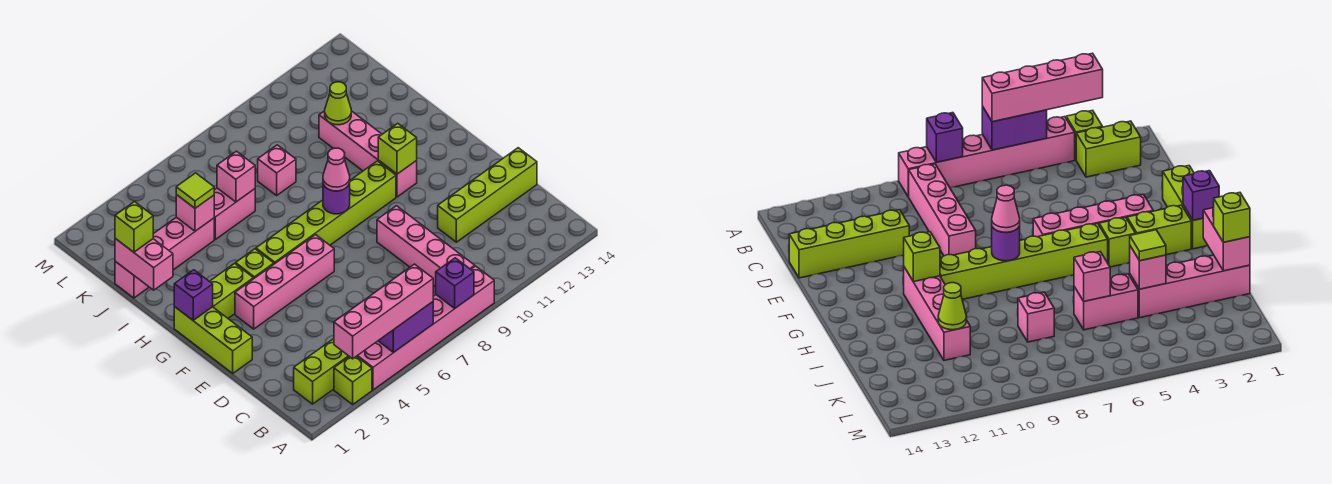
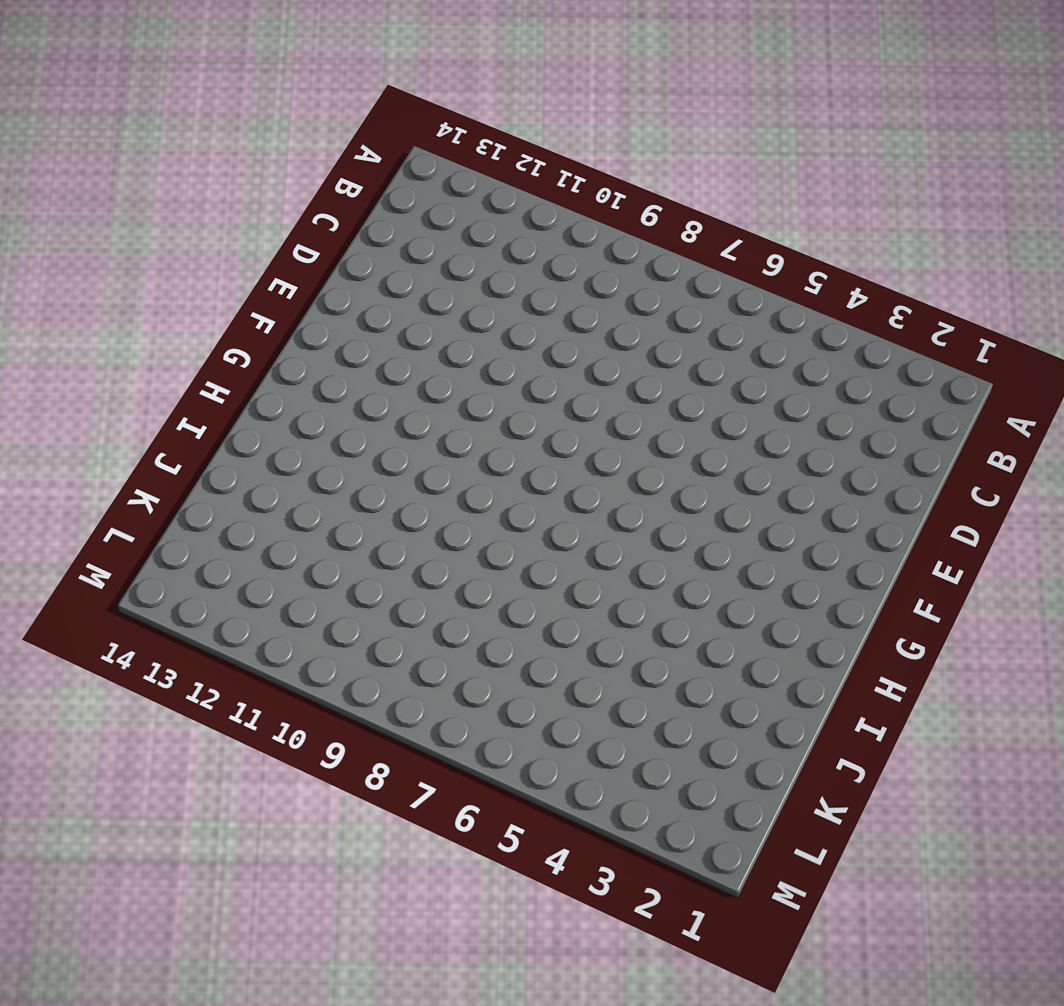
none -> lime 1x1 brick [334,356,372,404]
none -> pink 1x6 brick [357,266,494,390]
none -> lime 1x2 brick [294,339,349,404]

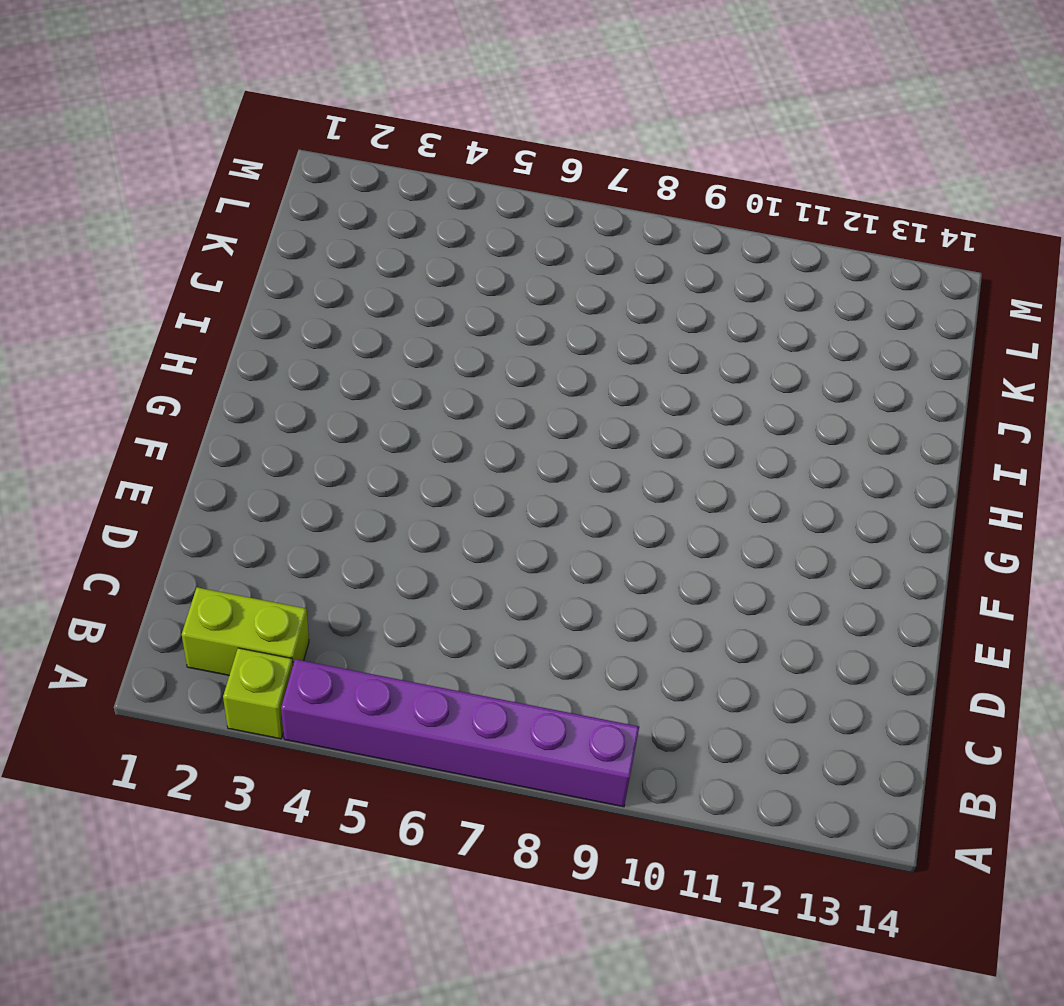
purple 1x6 brick [281,659,639,807] -> pink 1x6 brick [357,266,494,390]
none -> pink 1x4 brick [377,206,475,287]
none -> lime 1x4 brick [438,148,537,242]
none -> lime 1x3 brick [174,307,252,373]

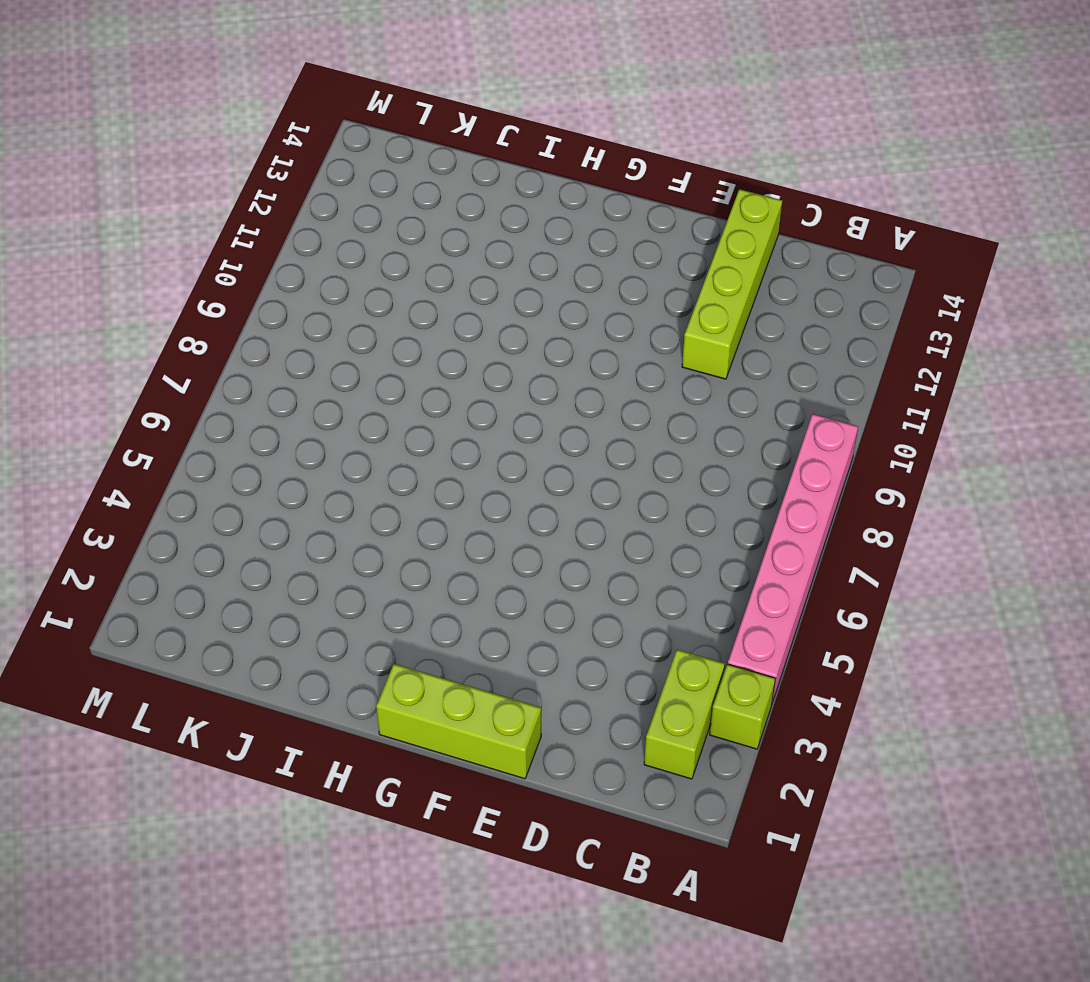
none -> pink 1x4 brick [377,206,475,287]
none -> pink 1x4 brick [235,235,334,329]
none -> lime 1x2 brick [209,263,253,318]

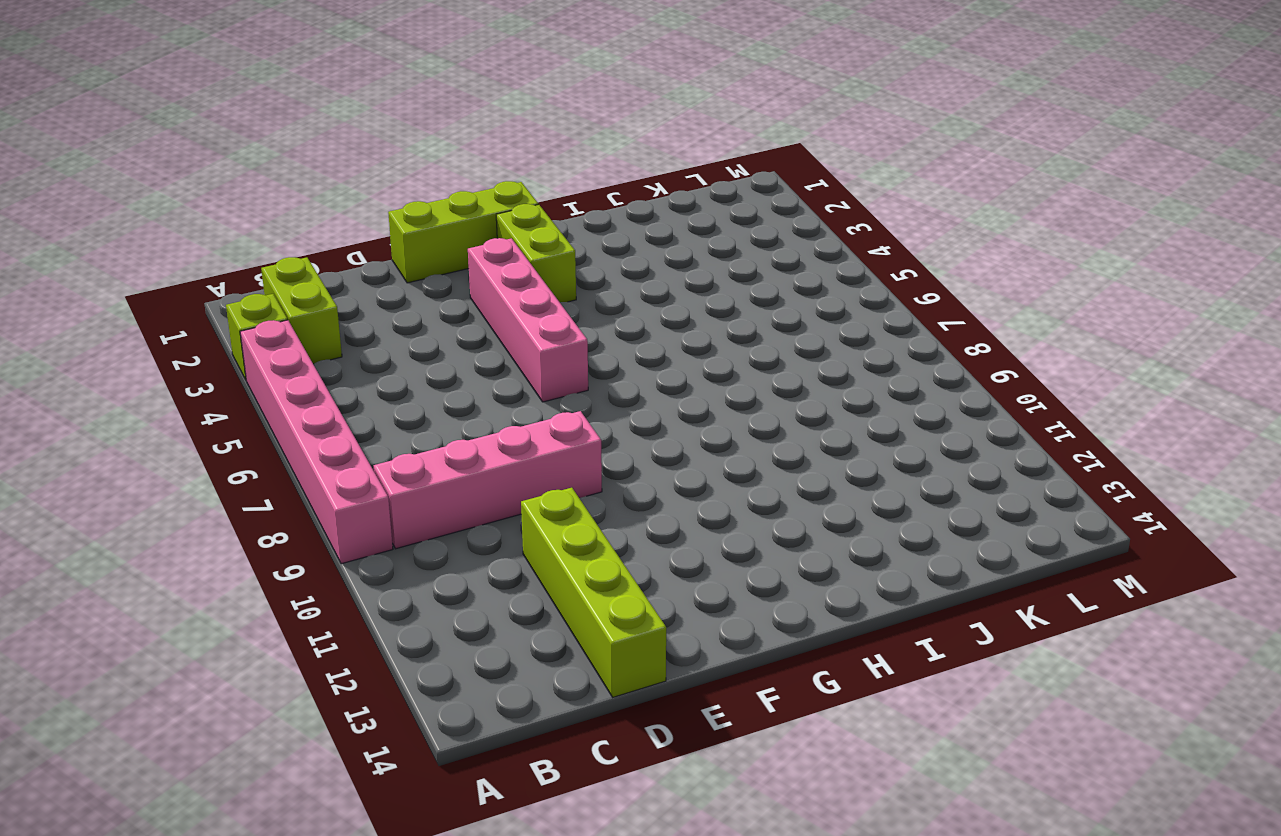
none -> lime 1x1 brick [236,249,274,279]
none -> lime 1x6 brick [256,161,396,264]
none -> pink 1x4 brick [319,111,417,197]

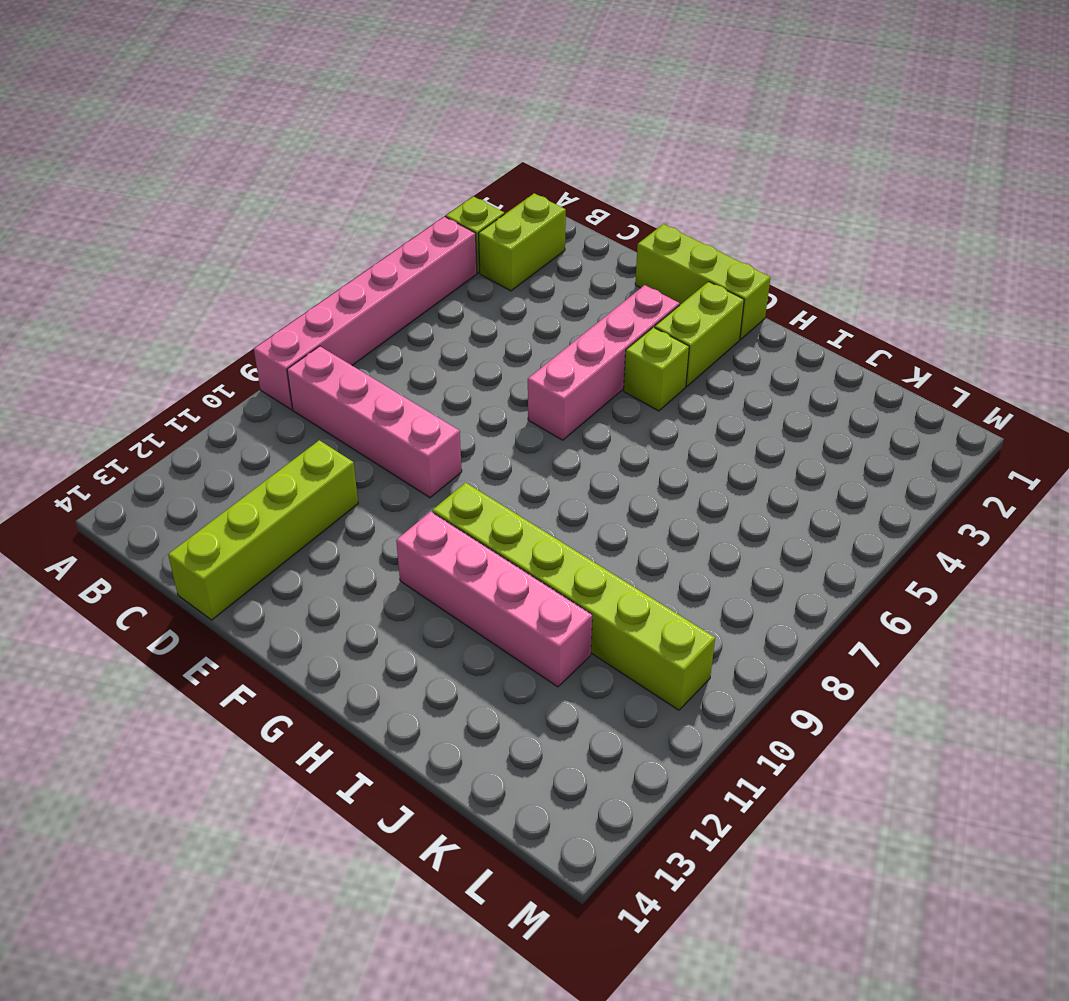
lime 1x6 brick [432,483,715,710] -> lime 1x6 brick turned to [256,161,396,264]
none -> pink 1x4 brick [115,217,214,298]
none -> pink 1x2 brick [214,188,255,239]
none -> pink 1x1 brick [258,145,296,195]

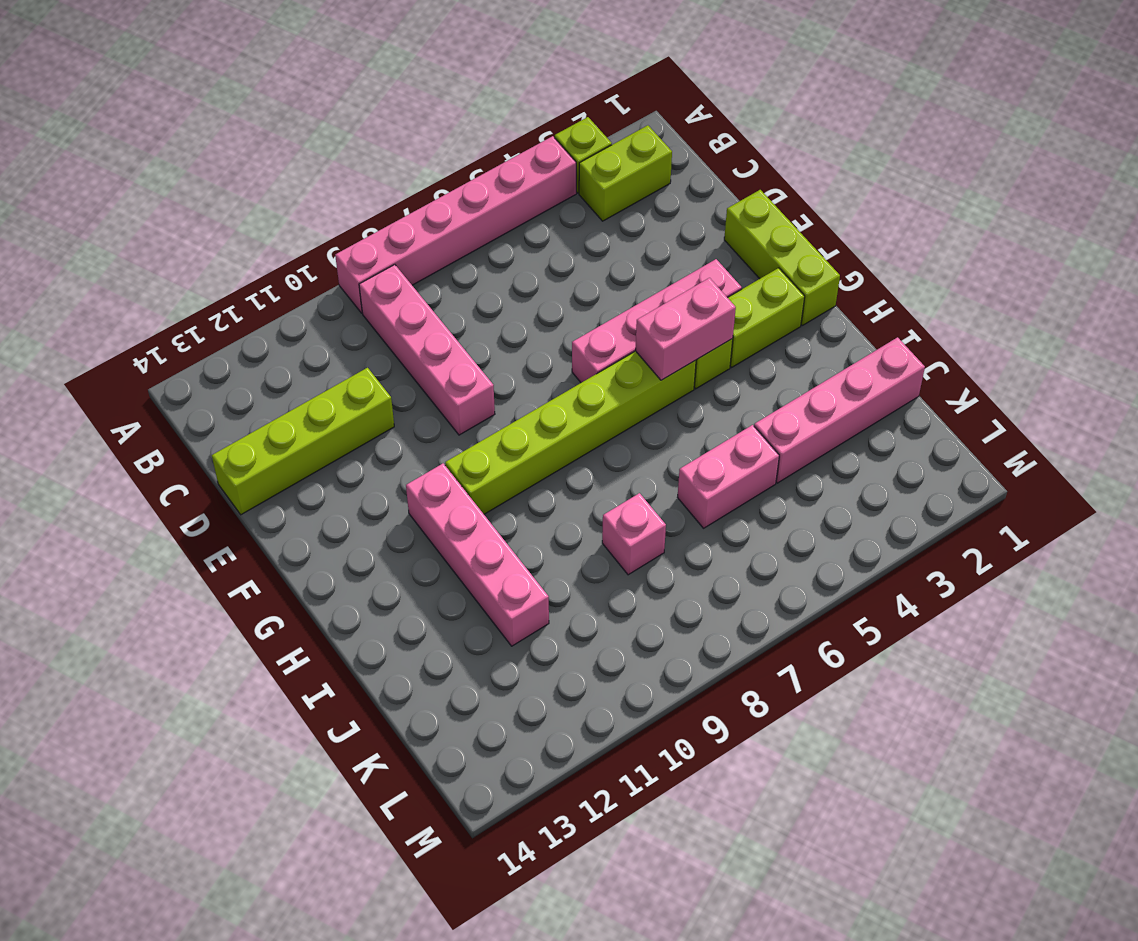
pink 1x2 brick [635,278,736,380] -> pink 1x2 brick turned to [115,239,173,290]
none -> purple 1x2 brick [378,302,433,352]
none -> purple 1x1 brick [436,258,474,309]
none -> purple 1x1 brick [174,270,213,320]

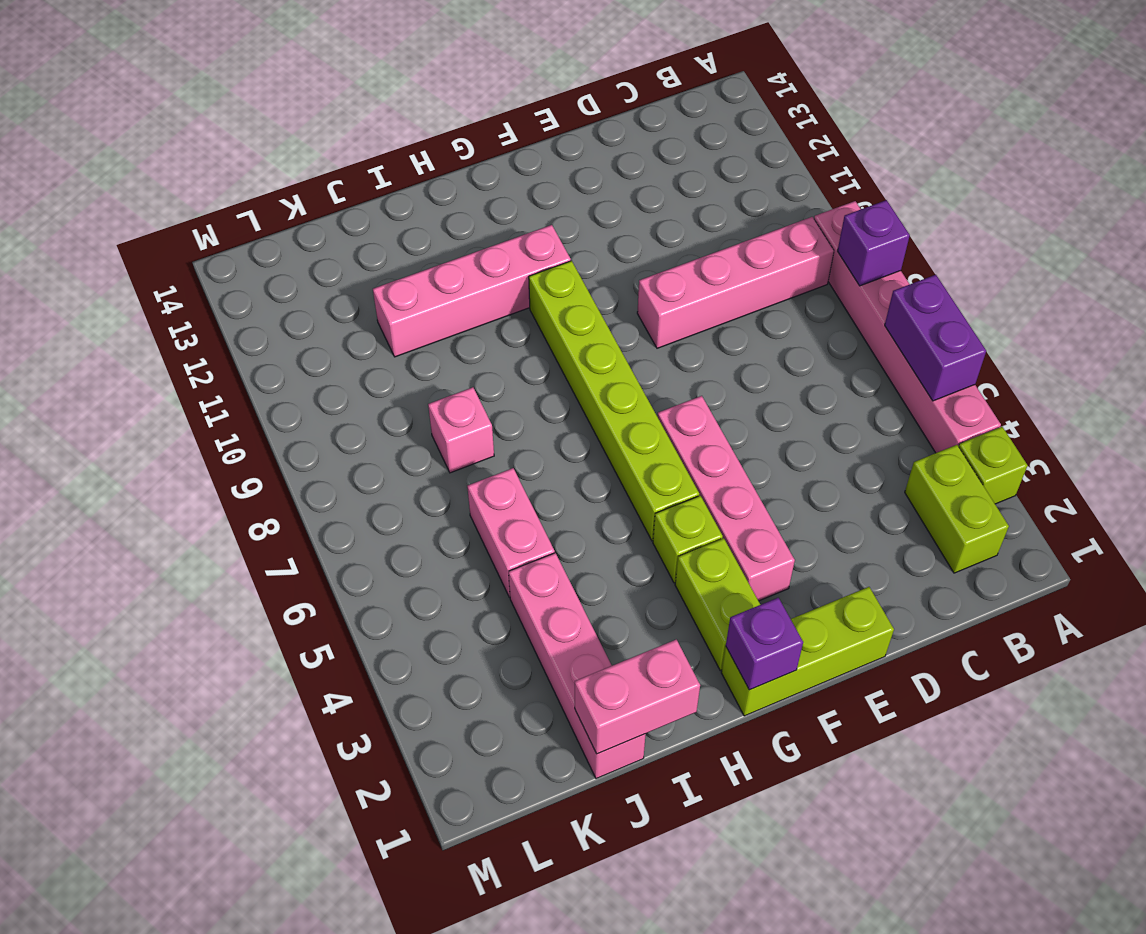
none -> lime 1x4 brick [438,148,537,242]
none -> purple 1x1 round brick [323,184,350,214]
none -> lime 1x1 brick [378,123,417,174]

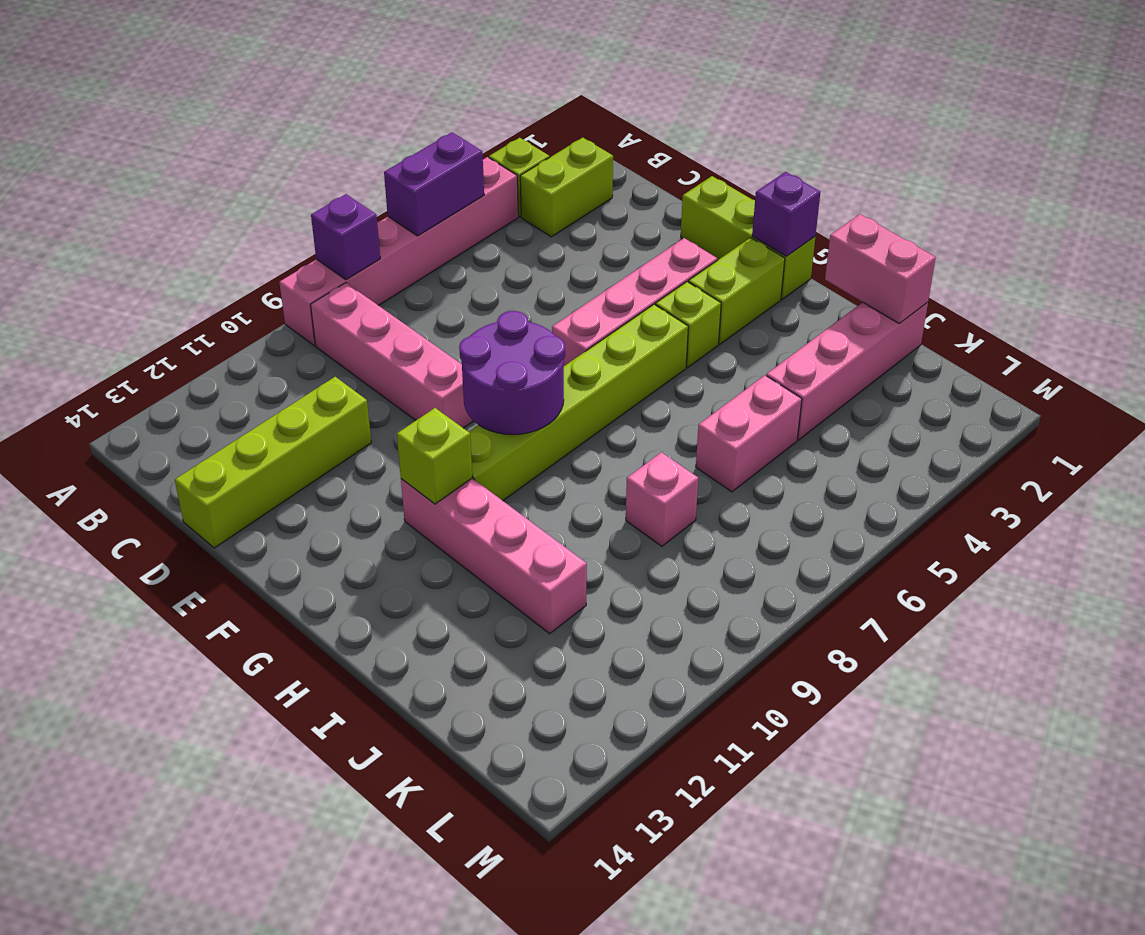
purple 2x2 round brick [459,311,565,435] -> purple 1x1 round brick [323,184,350,214]
none -> pink 1x1 brick [176,195,214,231]
none -> pink 1x1 brick [217,151,255,202]
none -> lime 1x1 cone [325,82,351,125]

